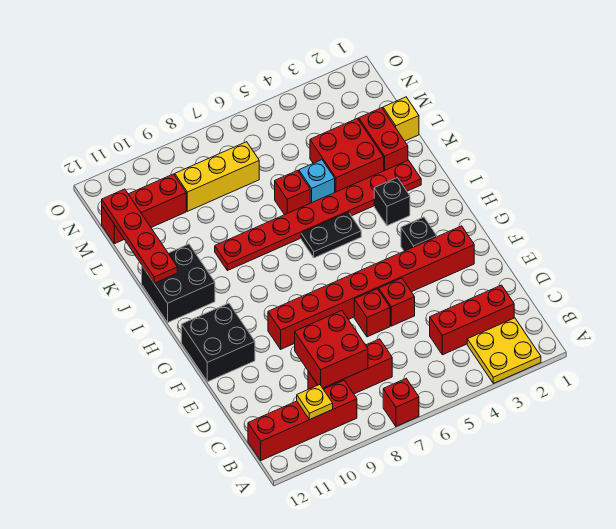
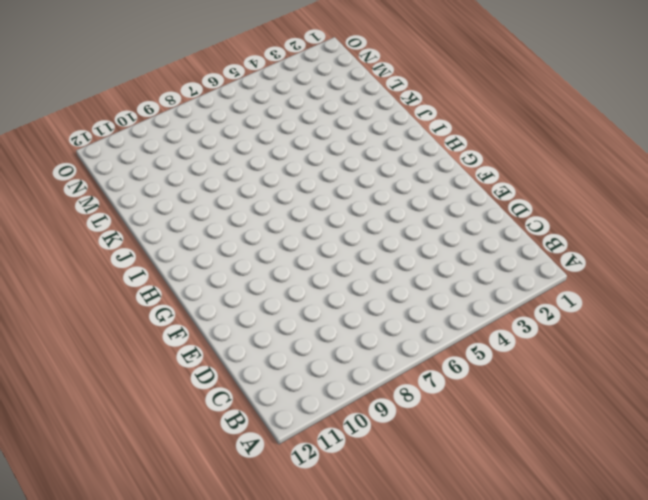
none -> yellow 2x2 plate [467,318,541,383]
none -> red 1x1 brick [383,379,419,426]
none -> red 1x4 brick [248,380,357,460]

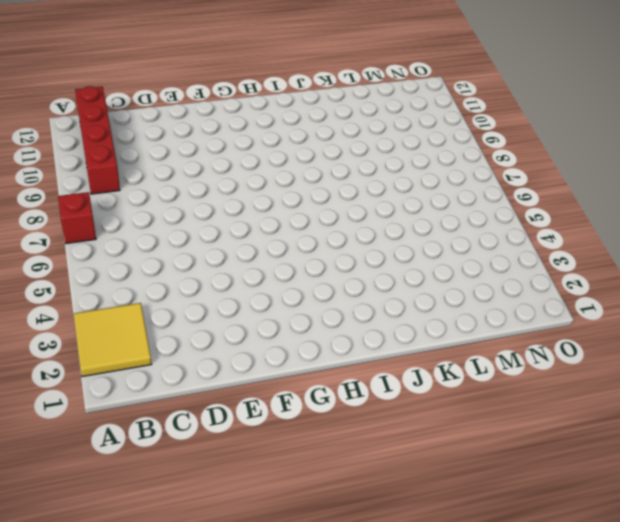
yellow 2x2 tile [74,303,151,377] -> yellow 2x2 plate [467,318,541,383]
none -> red 1x3 brick [430,285,514,355]
none -> red 1x3 brick [308,339,392,394]
none -> red 1x1 brick [379,278,415,326]

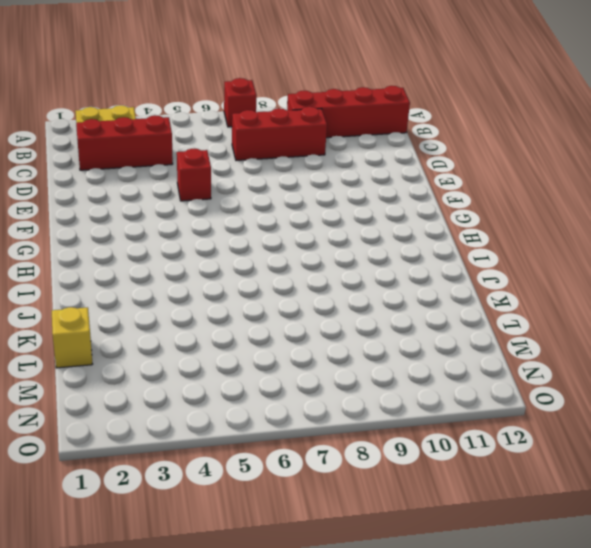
none -> red 1x1 brick [354,289,390,337]
none -> red 1x8 brick [268,226,474,349]
none -> black 2x2 brick [181,303,255,382]

